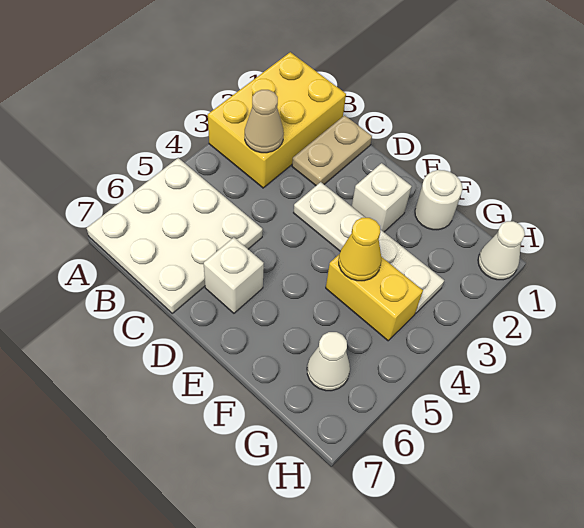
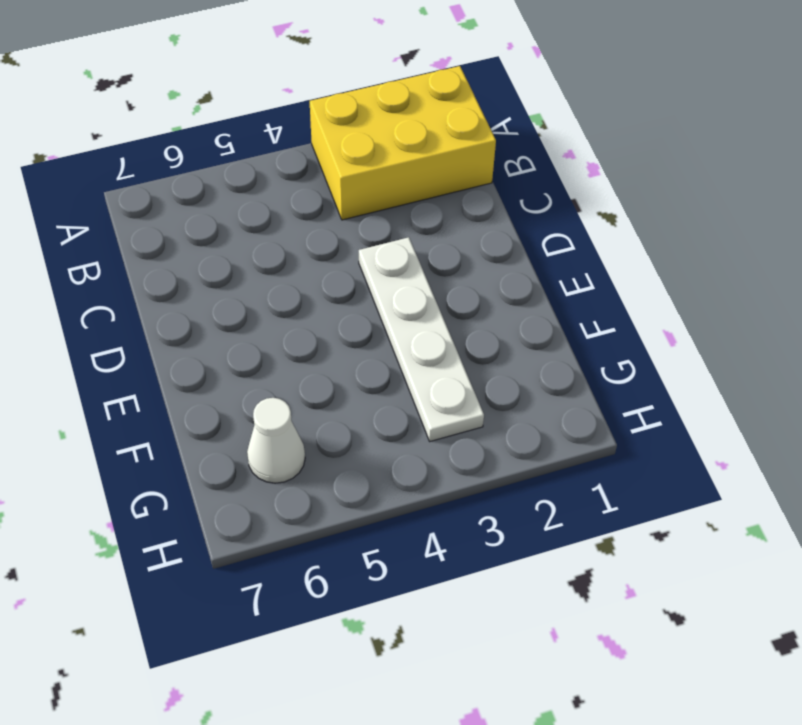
none -> white 3x3 plate [87,158,263,313]
none -> tan 1x2 plate [292,115,372,185]
none -> white 1x1 brick [204,237,264,313]

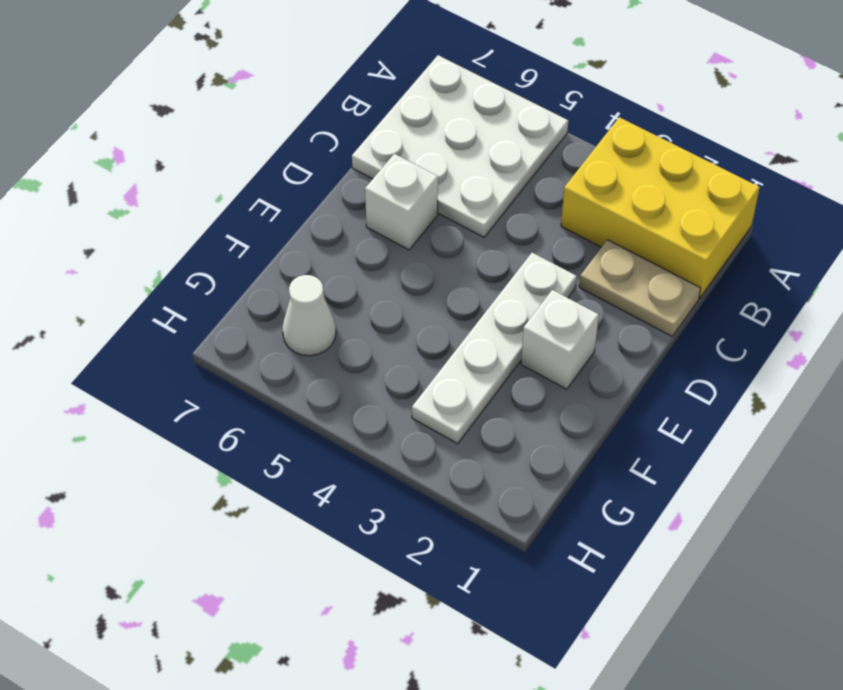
none -> white 1x1 round brick [415,170,462,230]
none -> yellow 1x2 brick [326,255,423,341]
none -> white 1x1 cone [478,221,525,280]

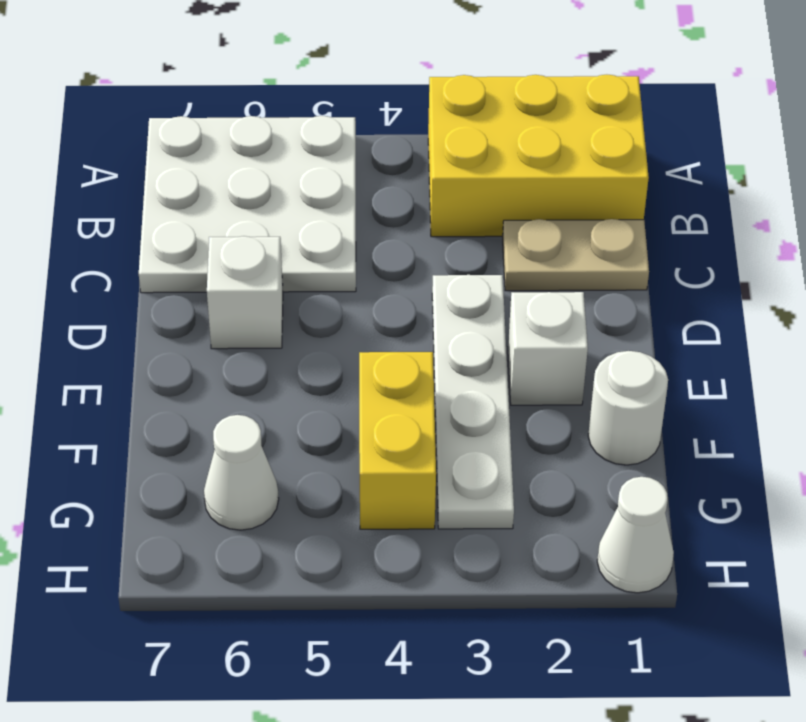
none -> tan 1x1 cone [245,90,284,153]
none -> yellow 1x1 cone [339,218,382,281]

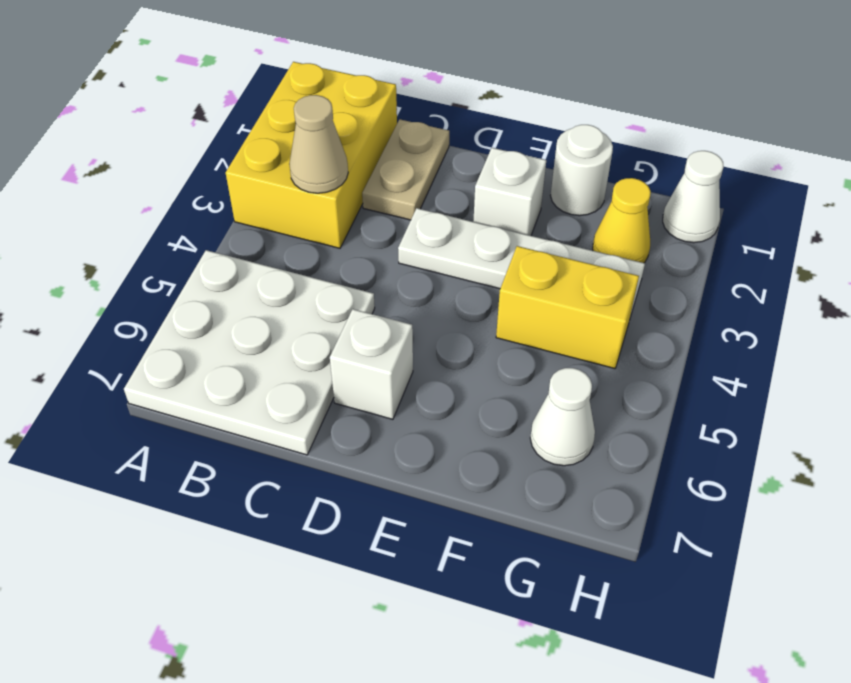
yellow 1x1 cone [593,178,651,263] -> yellow 1x1 cone moved to [339,218,382,281]

